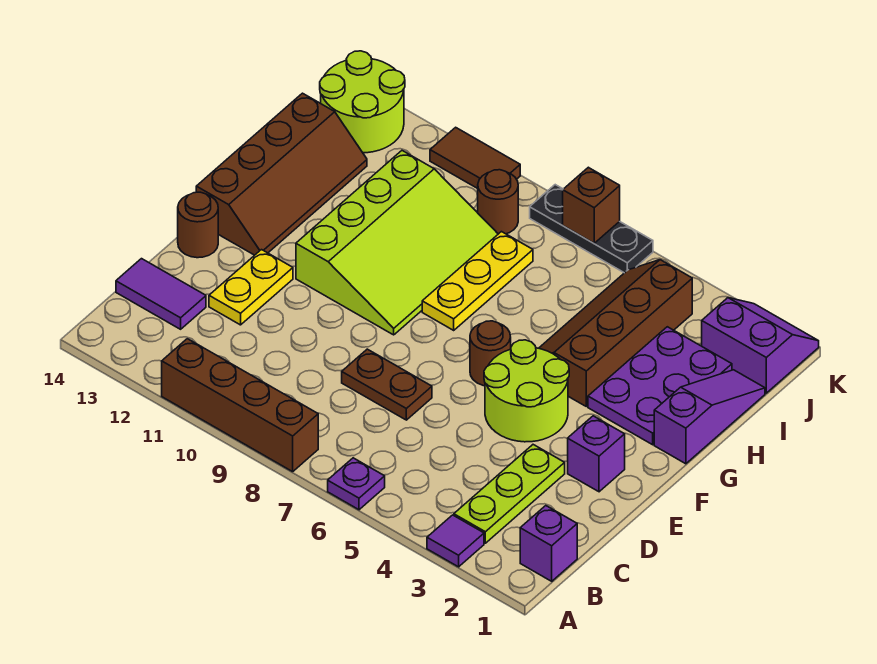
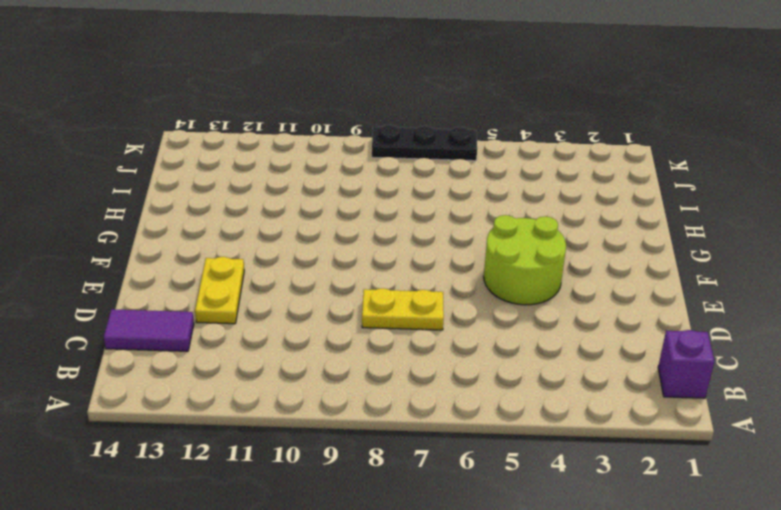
yellow 1x2 plate [362,288,444,330] -> brown 1x2 plate [342,349,432,420]
none -> purple 1x1 tile [427,515,484,567]
none -> purple 1x1 plate [328,458,385,510]
none -> brown 1x4 brick [162,339,318,472]

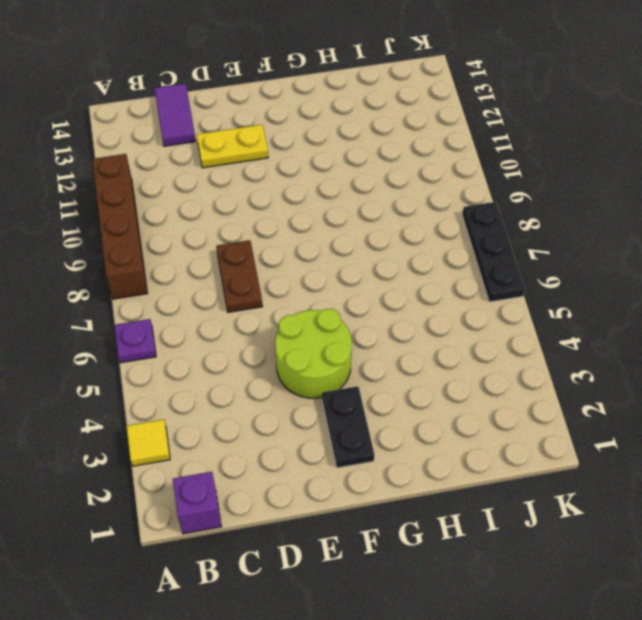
yellow 1x1 tile [126,419,170,466] -> purple 1x1 tile [427,515,484,567]
black 1x2 plate [322,386,375,468] -> none
none -> lime 1x3 plate [454,445,565,543]
none -> purple 1x1 brick [568,416,625,492]
none -> brown 1x1 round brick [178,192,218,258]

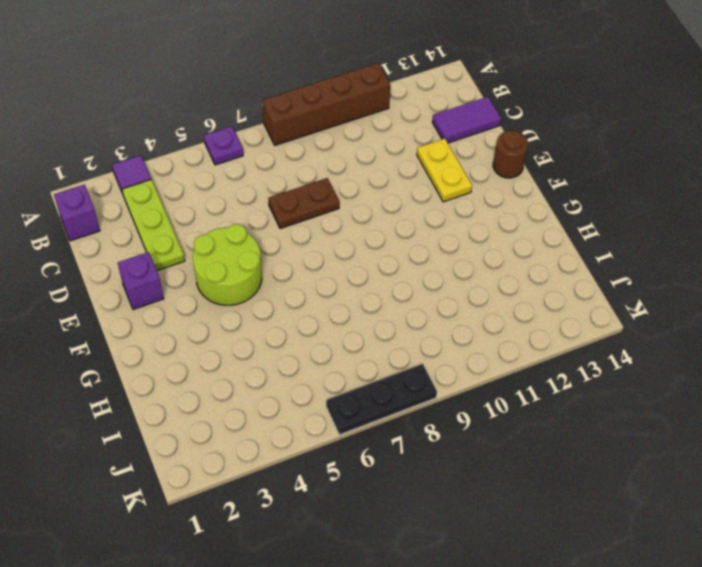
none -> brown 1x1 round brick [470,321,511,386]
none -> lime 3x4 slope [296,151,498,335]
none -> brown 2x4 slope [196,93,367,255]

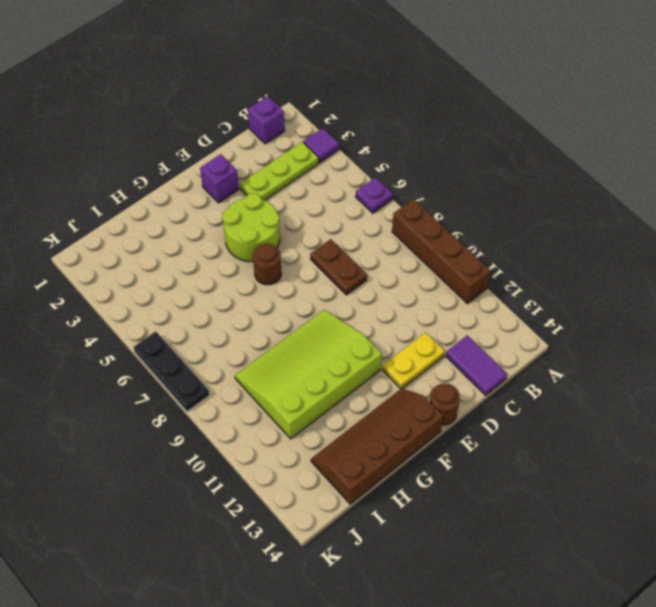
none -> purple 1x3 slope [654,370,765,464]
none -> purple 2x3 plate [588,327,732,445]
none -> brown 2x4 slope [539,260,692,406]

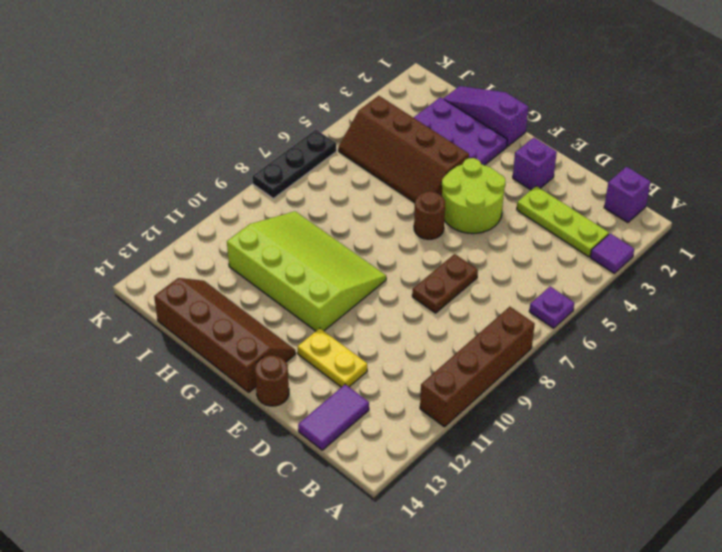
none -> yellow 1x3 plate [422,232,533,330]
none -> purple 2x2 slope [702,298,819,393]
none -> brown 1x1 round brick [478,170,518,234]

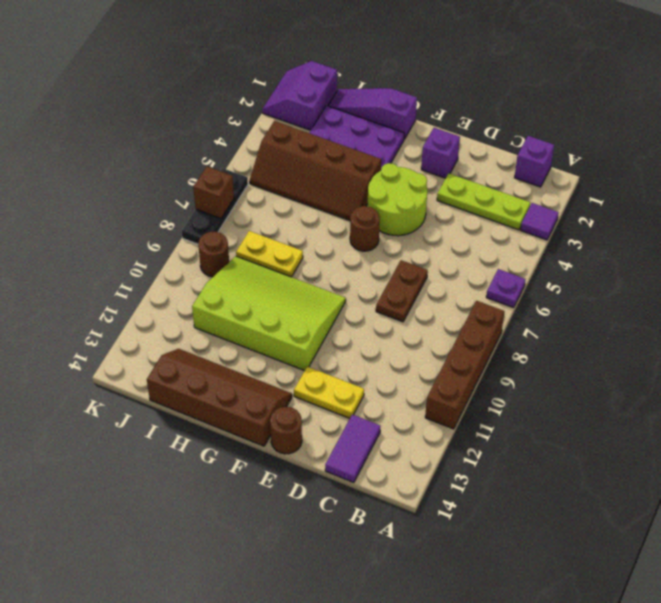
yellow 1x2 plate [236,231,303,277] -> yellow 1x3 plate [422,232,533,330]
none -> lime 2x2 round brick [320,51,405,153]
none -> brown 1x2 tile [430,127,520,189]

